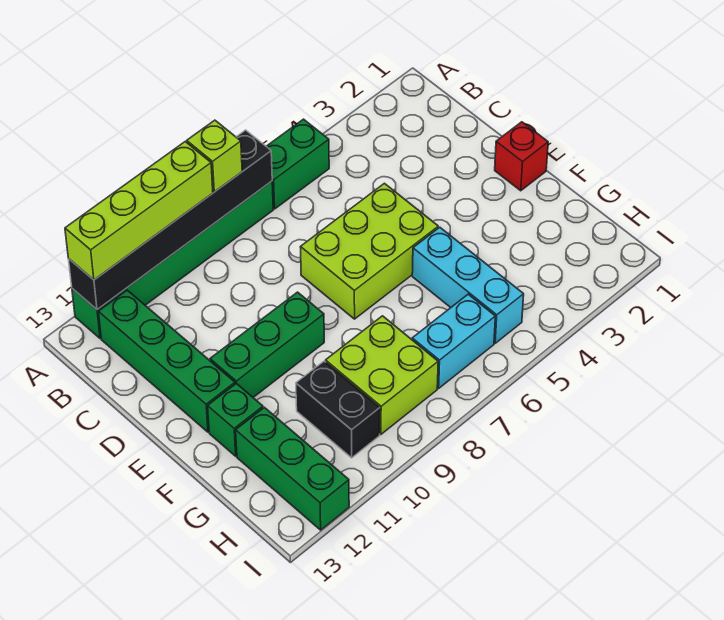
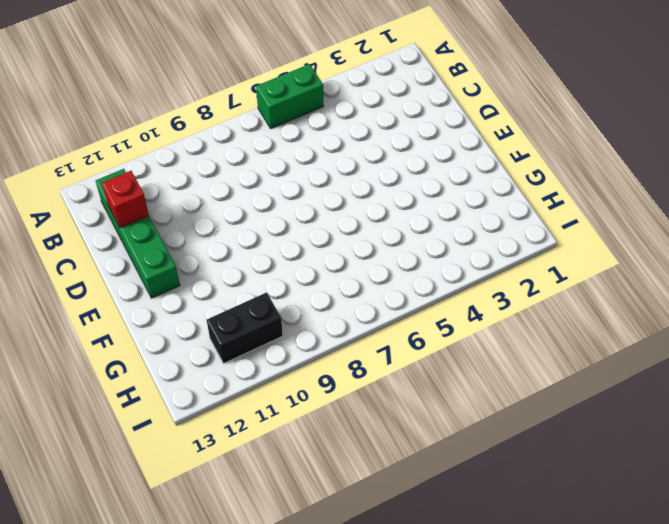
red 1x1 brick [102,171,149,228] -> red 1x1 brick moved to [495,122,548,191]
black 1x2 brick [207,292,283,364] -> black 1x2 brick turned to [296,361,380,458]
none -> green 1x6 brick [72,181,273,338]
none -> lime 2x3 brick [301,183,438,319]
none -> green 1x3 brick [210,292,324,397]

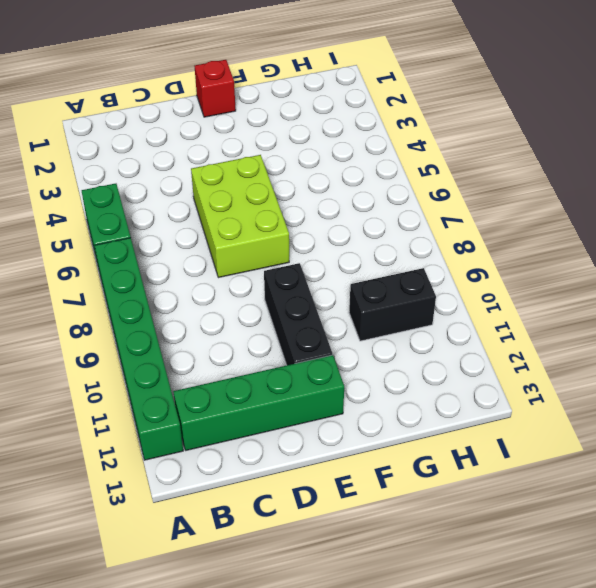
black 1x3 brick [264,263,333,365] -> green 1x3 brick [210,292,324,397]
none -> cyan 1x3 brick [412,227,524,343]
none -> green 1x1 brick [208,383,263,456]
none -> lime 2x2 brick [326,316,438,434]

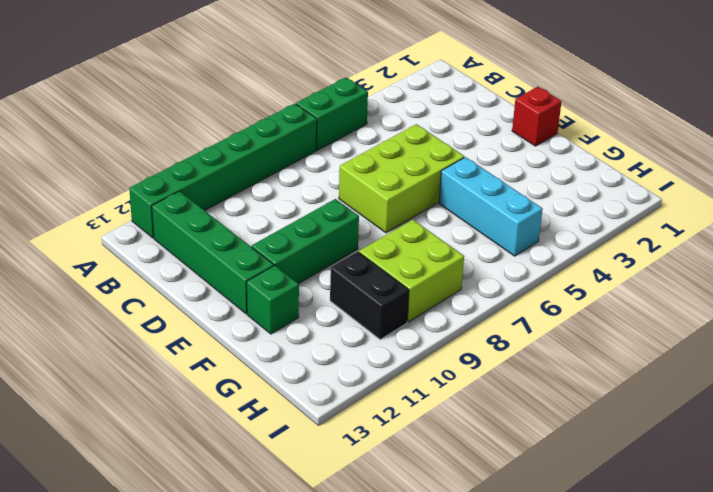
none -> green 1x3 brick [236,407,349,530]
none -> cyan 1x2 brick [412,294,495,388]
none -> black 1x6 brick [68,130,272,310]

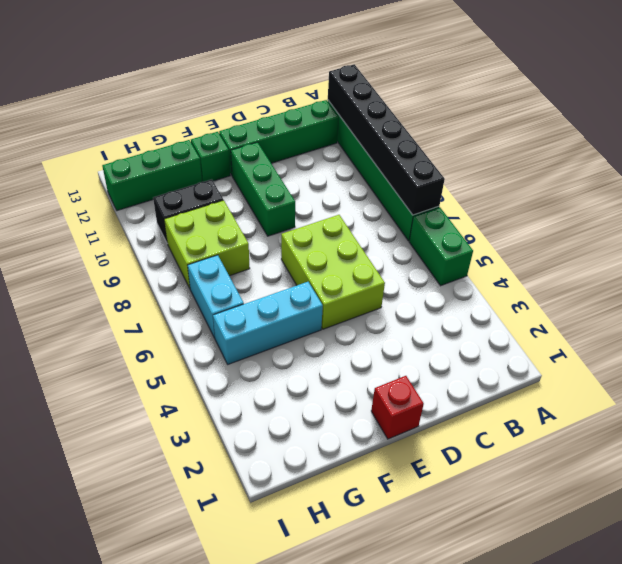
none -> lime 1x1 brick [187,120,242,192]
none -> lime 1x4 brick [65,142,213,280]

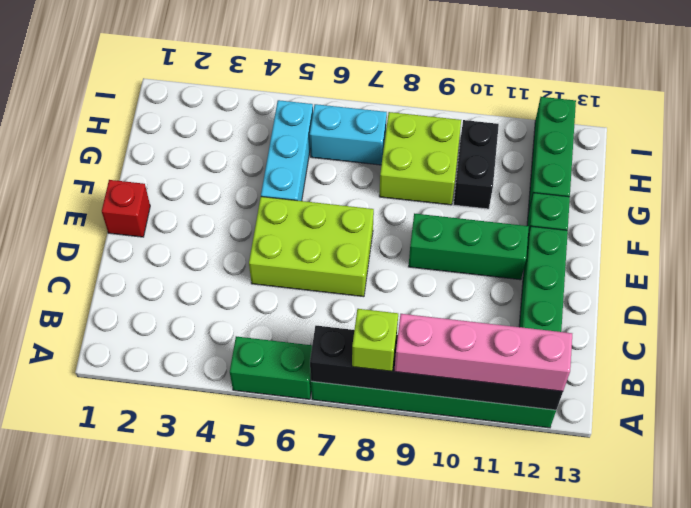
pink 1x4 brick [394,314,572,391] -> lime 1x4 brick [65,142,213,280]

